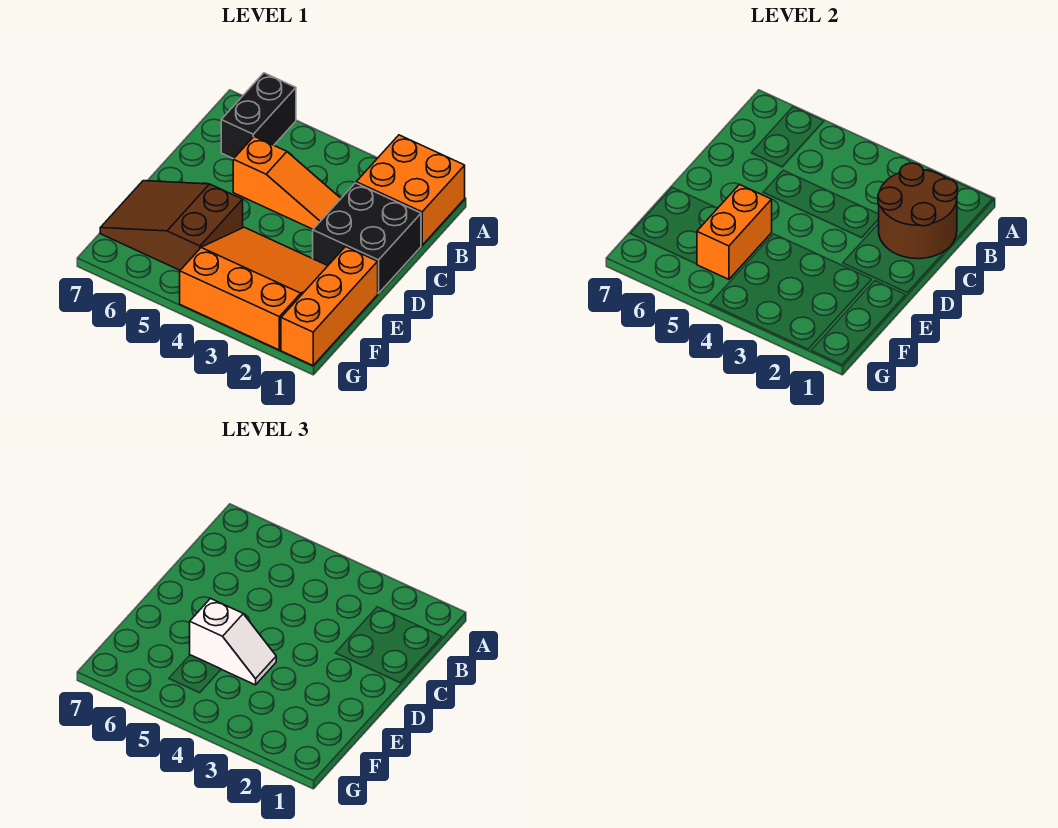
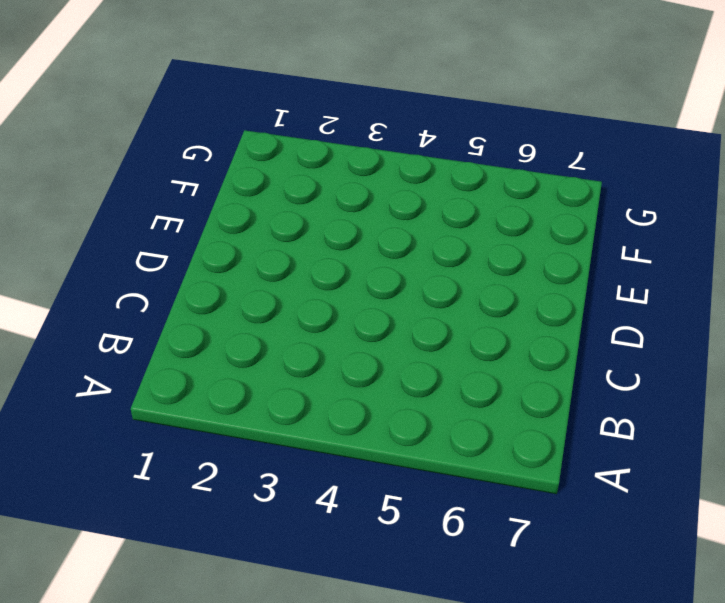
none -> orange 2x2 brick [356,135,465,245]
none -> black 1x2 brick [221,73,296,159]

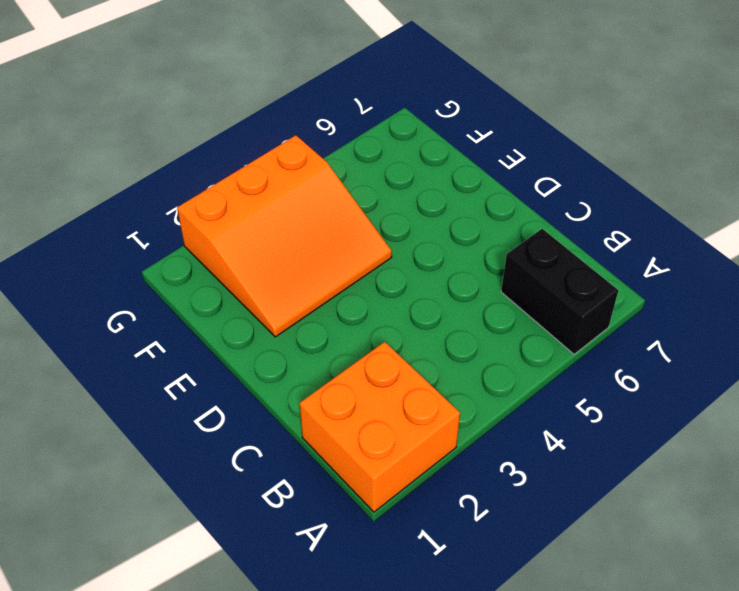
none -> black 2x2 brick [313,183,421,293]
none -> orange 1x3 slope [233,137,341,229]

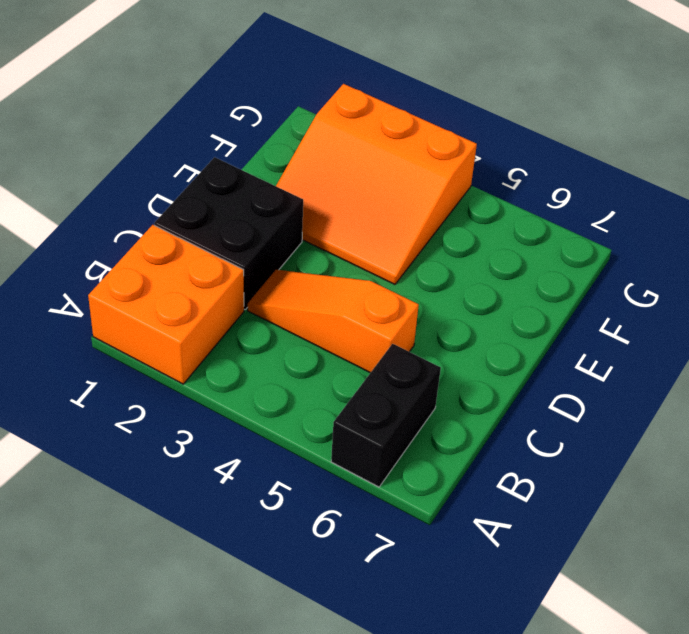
none -> orange 1x3 brick [281,247,378,365]
none -> brown 2x3 slope [100,181,243,270]

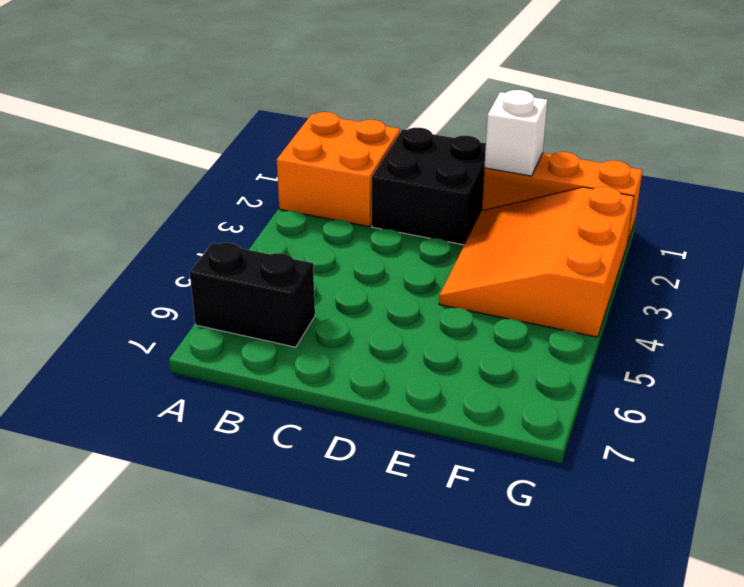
white 1x1 brick [484,90,548,176] -> none
none -> orange 1x3 slope [233,137,341,229]
none -> brown 2x3 slope [100,181,243,270]

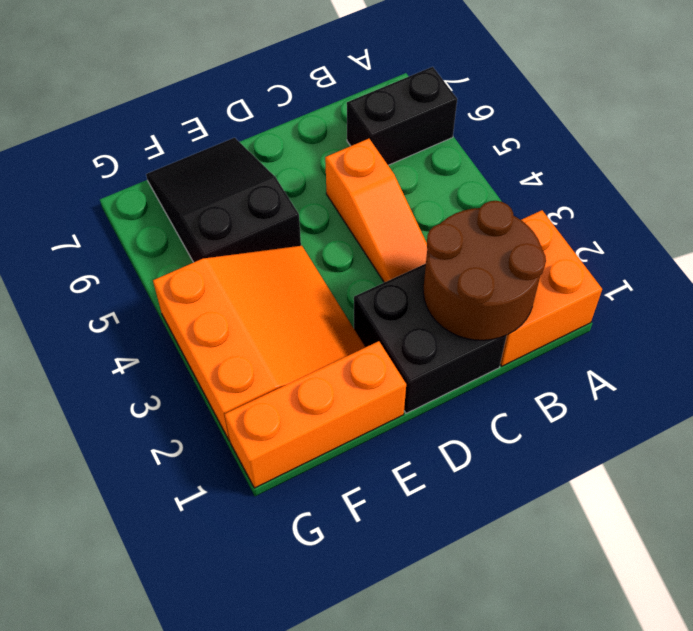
black 2x3 slope [146,138,301,262] -> brown 2x3 slope [100,181,243,270]
none -> orange 1x2 brick [697,184,772,279]
none -> white 1x2 slope [190,598,276,685]

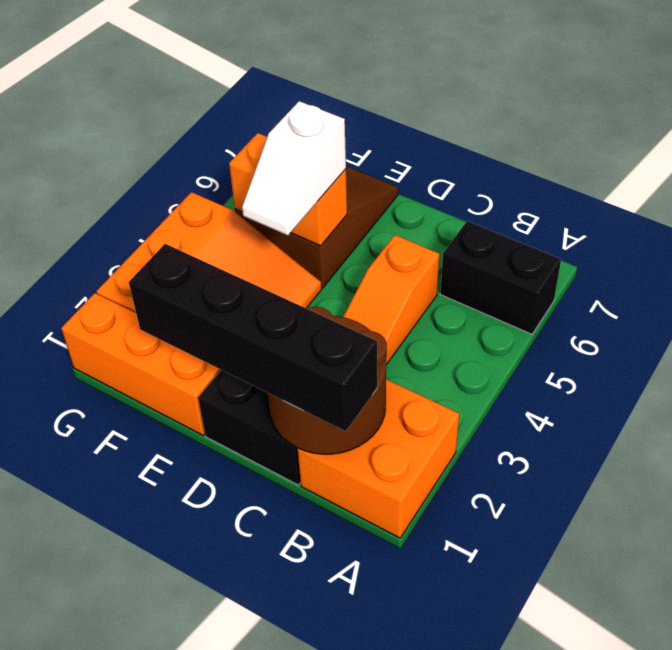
black 1x4 brick [129,244,377,431] -> none

